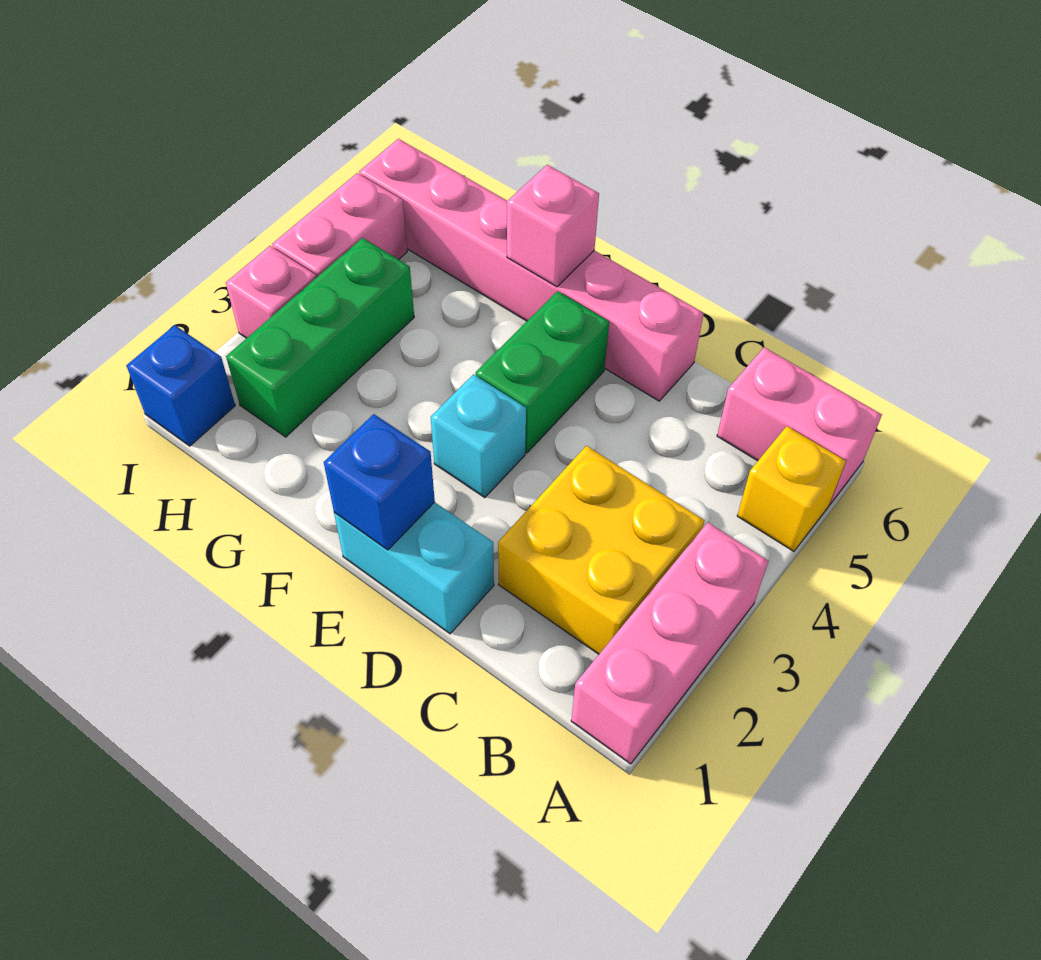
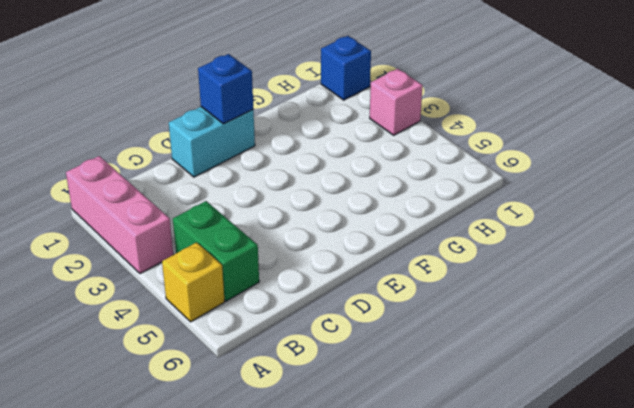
green 1x2 brick [173,201,259,301] -> green 1x2 brick moved to [476,291,609,453]
none -> pink 1x2 brick [717,347,882,504]
none -> yellow 2x2 brick [498,446,704,654]
none -> pink 1x6 brick [359,139,704,401]

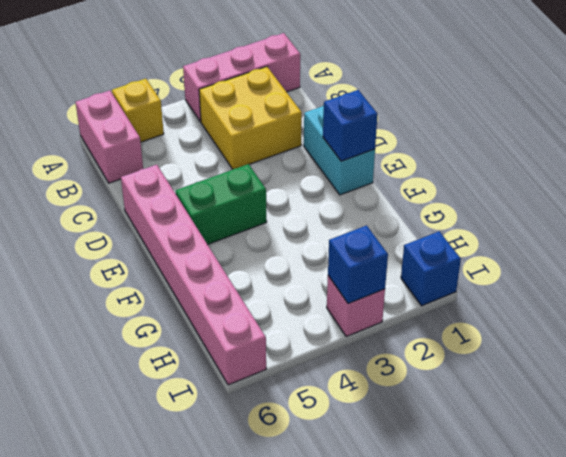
blue 1x1 brick [328,225,388,304] -> none
none -> cyan 1x1 brick [431,374,526,498]
none -> green 1x3 brick [226,238,414,437]
none -> pink 1x2 brick [272,173,407,278]

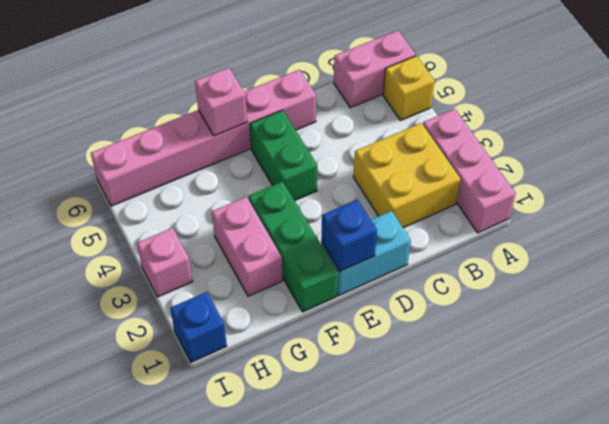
green 1x3 brick [248,181,338,312] -> green 1x3 brick moved to [226,238,414,437]
pink 1x2 brick [212,197,283,296] -> pink 1x2 brick moved to [272,173,407,278]
none -> cyan 1x1 brick [431,374,526,498]

